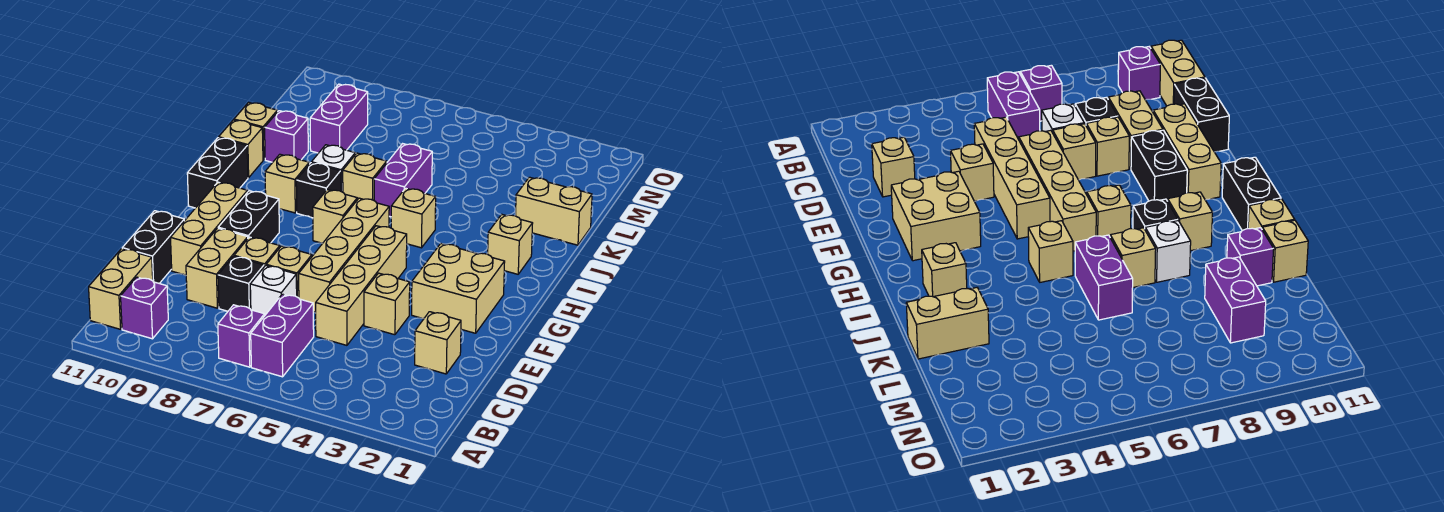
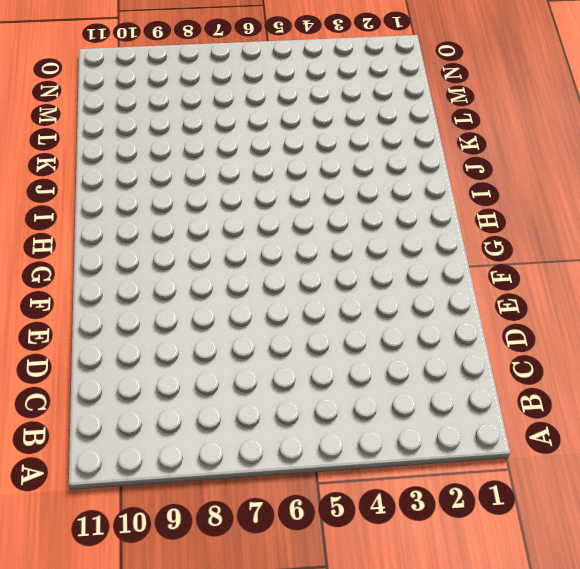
none -> purple 1x2 brick [251,294,314,377]
none -> purple 1x1 brick [218,305,265,367]
none -> purple 1x1 brick [121,277,168,339]
none -> tan 1x2 brick [89,249,153,329]

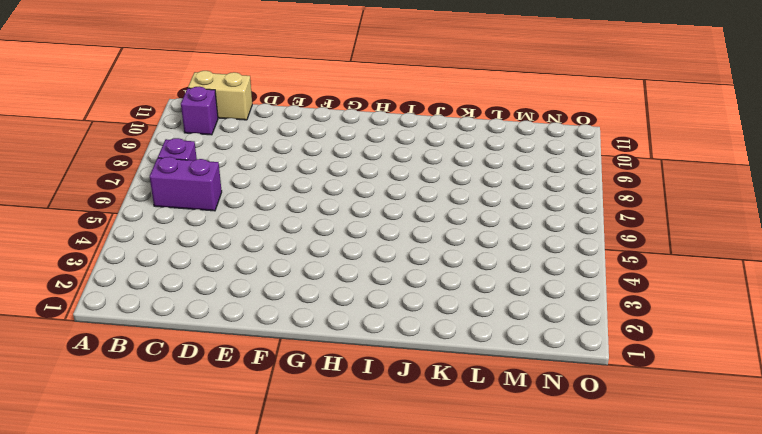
none -> tan 1x1 brick [415,312,461,374]
none -> tan 1x4 brick [316,226,407,345]
none -> white 1x1 brick [250,265,297,315]
none -> black 1x1 brick [218,256,264,311]

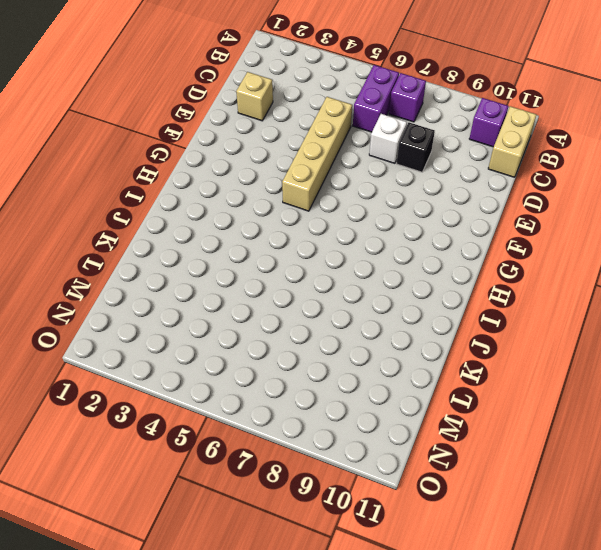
none -> tan 1x2 brick [186,228,248,308]
none -> black 1x2 brick [122,211,184,283]
none -> tan 1x1 brick [364,273,410,335]
none -> tan 1x4 brick [299,198,389,312]

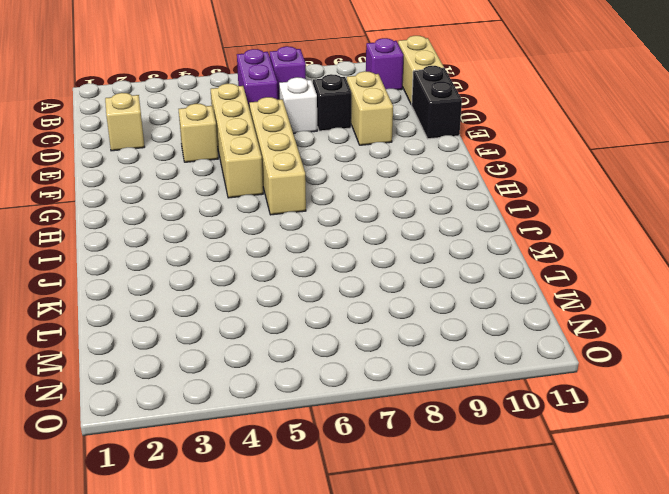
none -> tan 1x1 brick [266,246,312,298]
none -> tan 1x1 brick [234,237,280,267]
none -> tan 1x3 brick [171,182,248,275]
none -> tan 2x2 brick [412,244,505,333]

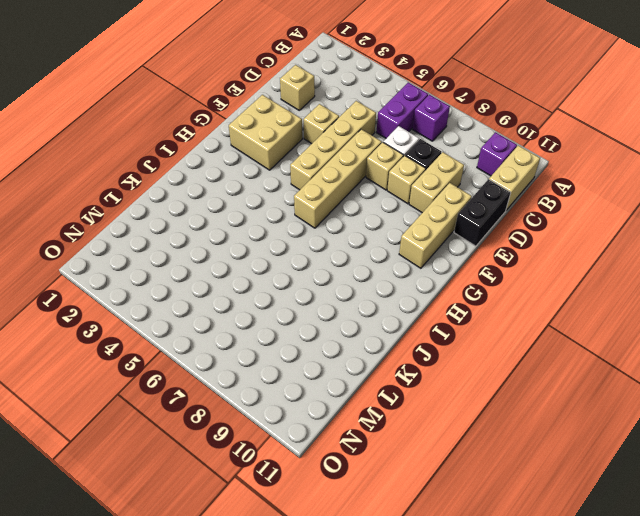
none -> black 1x2 brick [218,191,279,243]
none -> tan 1x1 brick [313,190,357,243]
none -> black 1x2 brick [187,138,248,208]
none -> tan 1x1 brick [488,215,533,274]

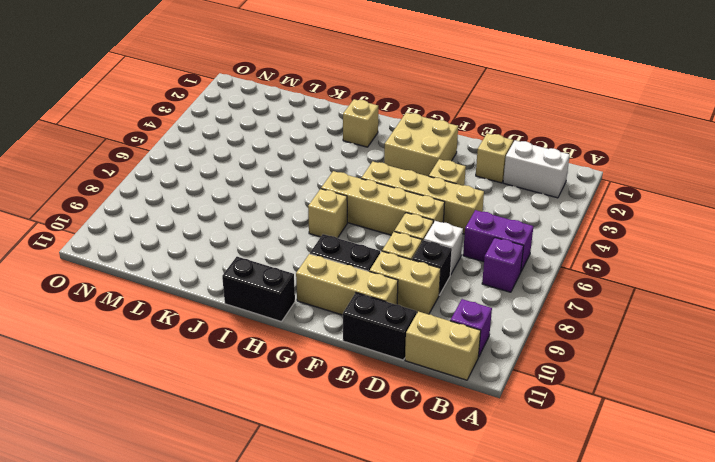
white 1x2 brick [503,140,570,198] -> none
none -> tan 1x1 brick [391,188,436,248]
none -> black 1x1 brick [296,163,341,218]
none -> tan 1x1 brick [265,154,309,213]
none -> purple 1x2 brick [374,144,432,217]

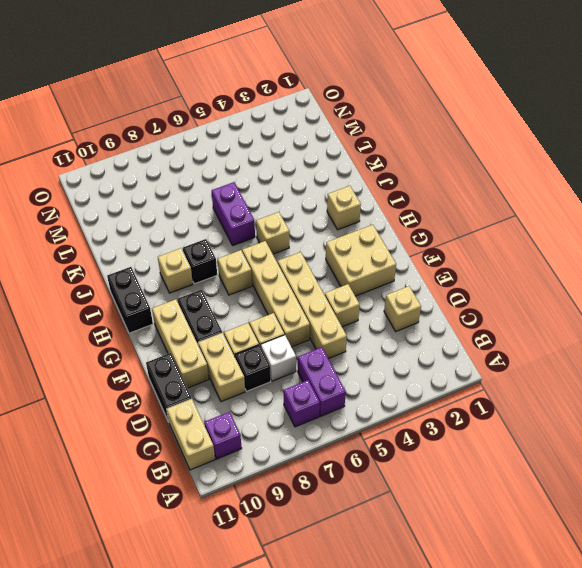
none -> tan 1x1 brick [343,153,387,200]
none -> white 1x1 brick [311,145,355,192]
none -> tan 1x1 brick [219,120,263,178]
none -> tan 1x2 brick [516,177,592,245]

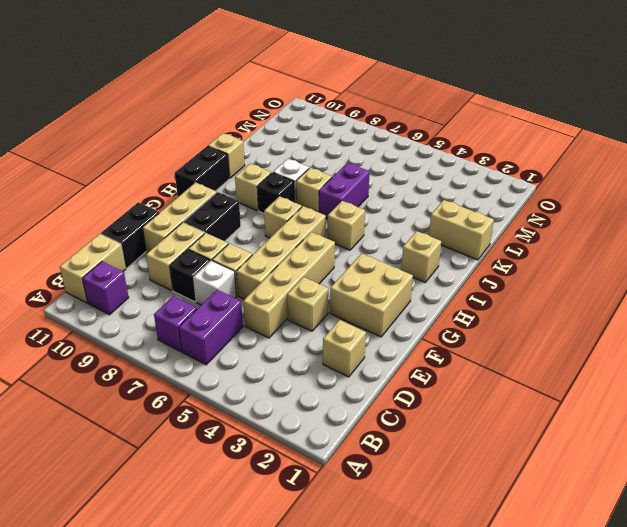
none -> purple 1x1 brick [265,111,308,162]
none -> tan 1x1 brick [234,103,277,160]
none -> purple 1x2 brick [310,84,368,153]

